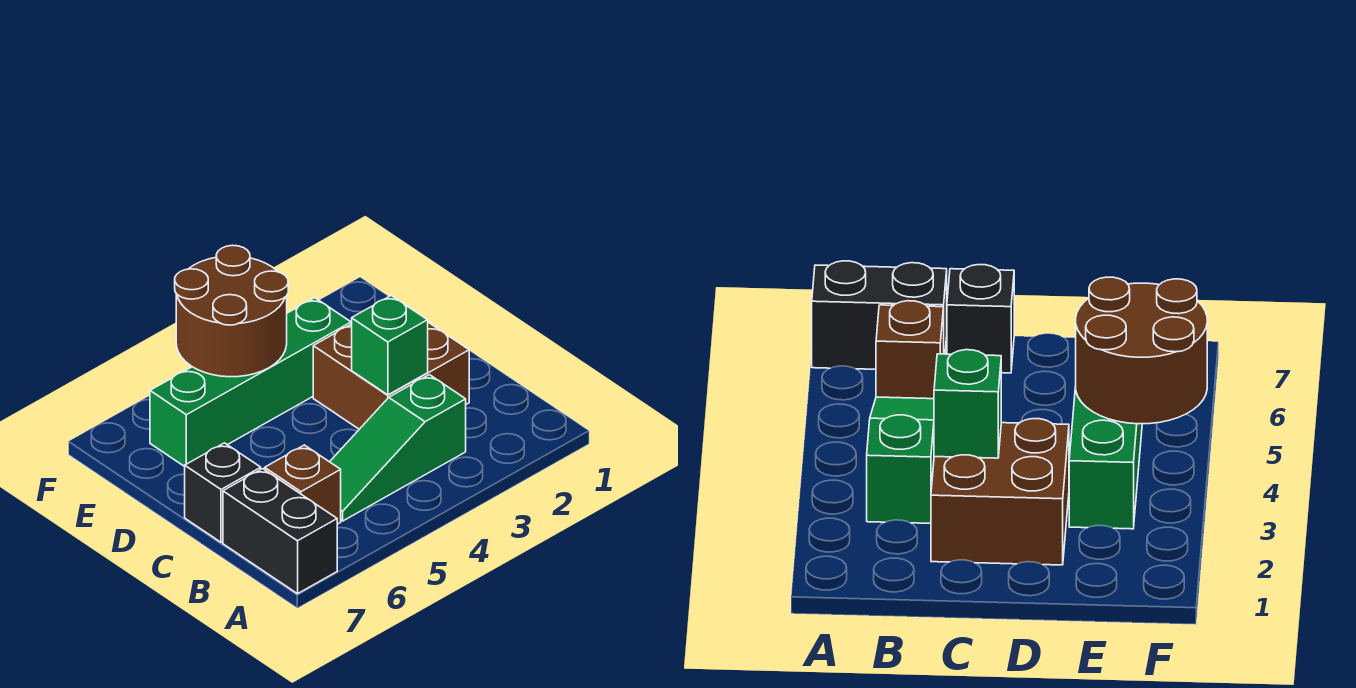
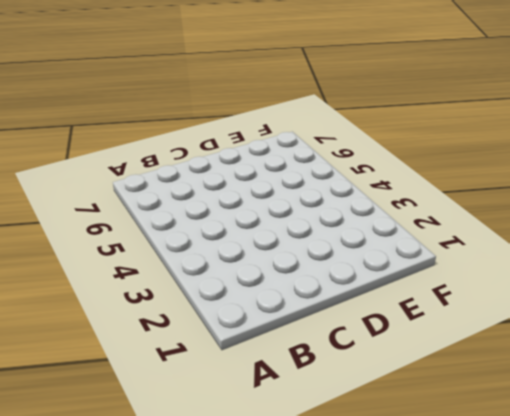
none -> black 1x2 brick [223,469,337,594]
none -> green 1x3 slope [330,375,466,521]

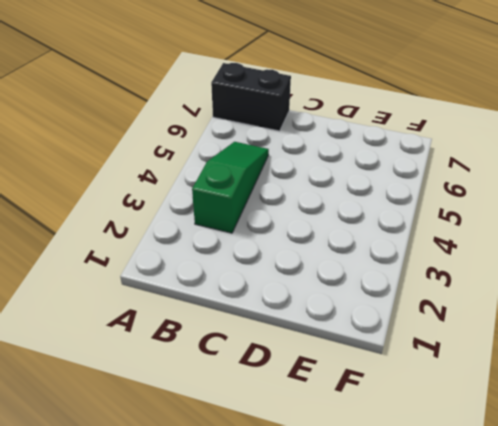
none -> brown 1x1 brick [265,445,341,524]
none -> brown 2x2 brick [313,322,469,429]

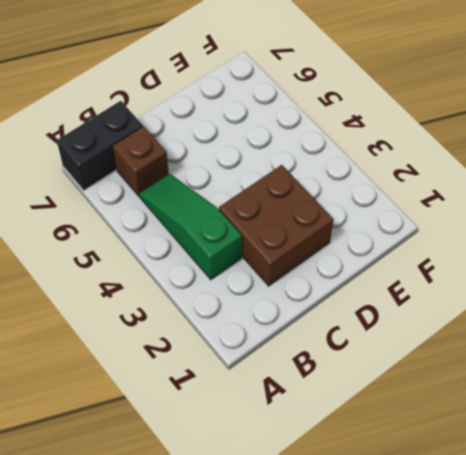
none -> black 1x1 brick [185,443,261,542]
none -> green 1x4 brick [150,298,351,467]

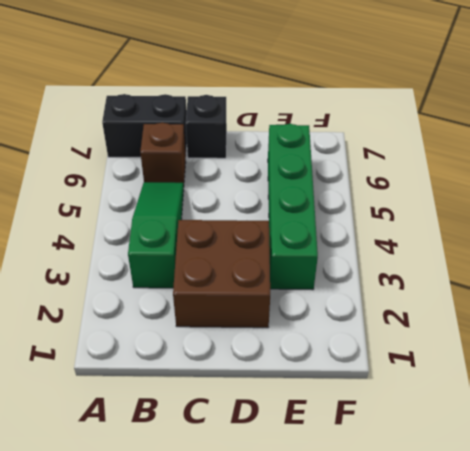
none -> green 1x1 brick [352,296,428,395]
none -> brown 2x2 round brick [175,245,288,377]

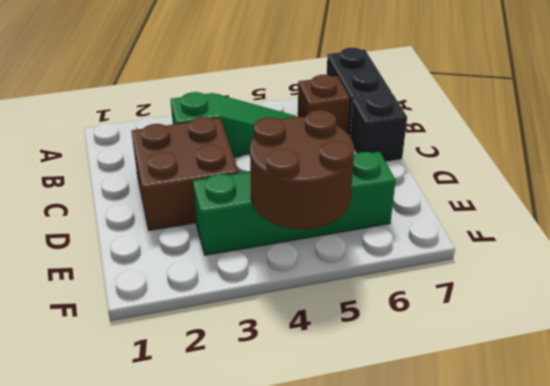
none -> green 1x1 brick [352,296,428,395]

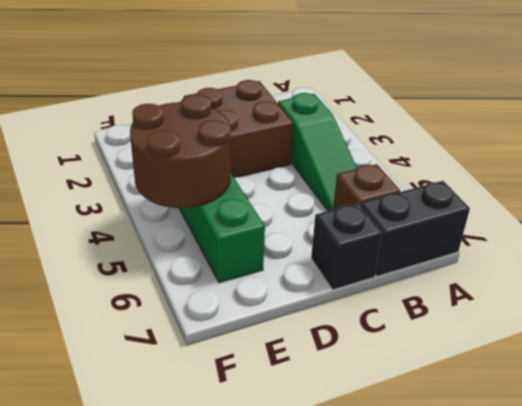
none -> green 1x1 brick [352,296,428,395]

